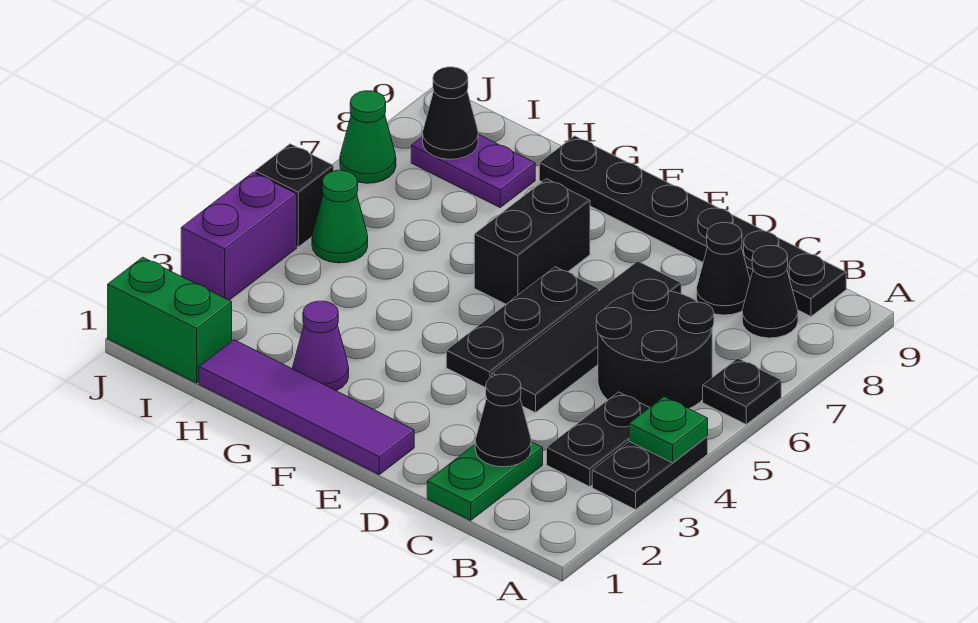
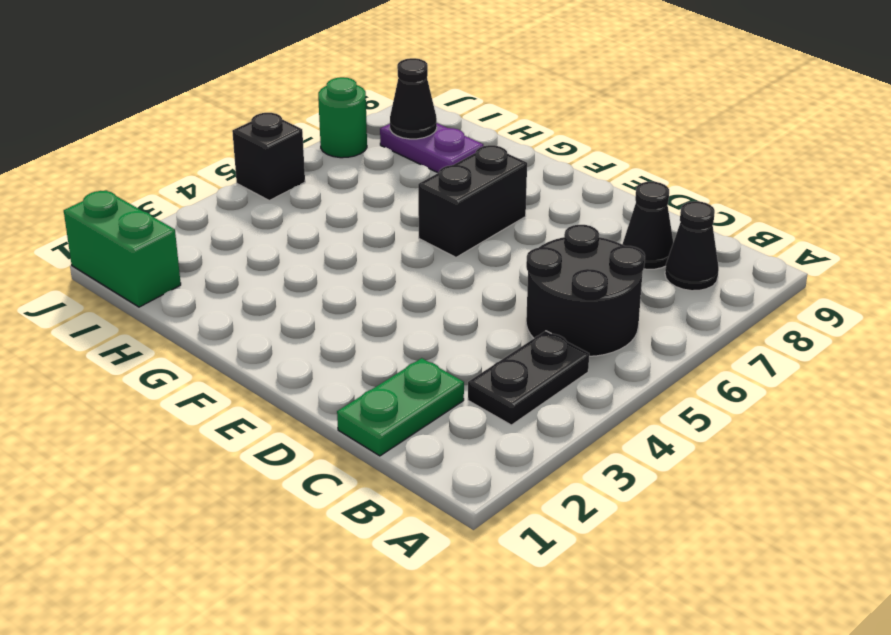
green 1x1 round brick [318,77,367,158] -> green 1x1 cone [340,91,396,183]
none -> black 1x2 plate [592,437,708,509]
none -> black 1x1 plate [703,358,781,424]
none -> black 1x6 plate [539,136,846,316]

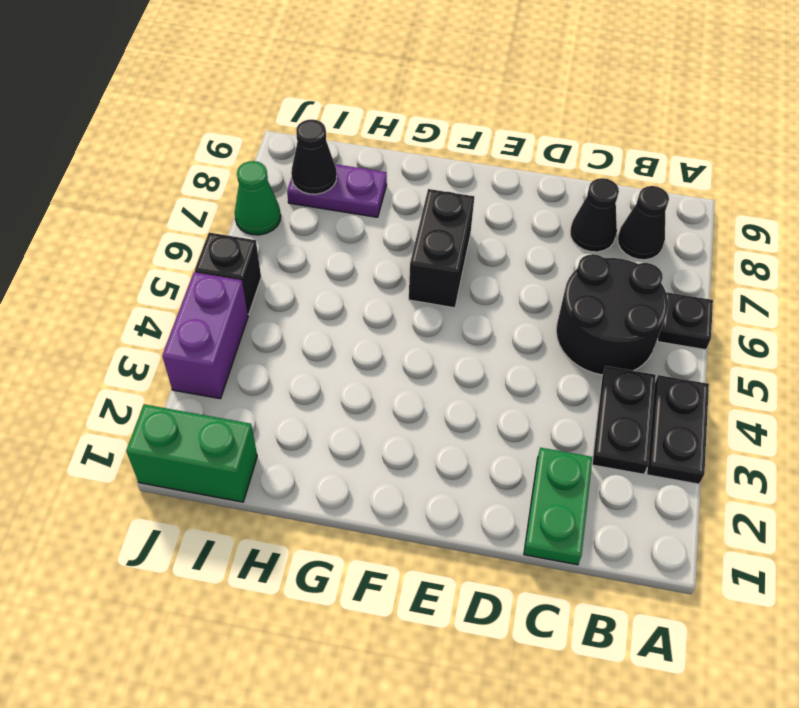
none -> black 1x6 plate [539,136,846,316]
none -> black 1x4 tile [492,261,681,413]
none -> purple 1x4 tile [199,340,414,475]

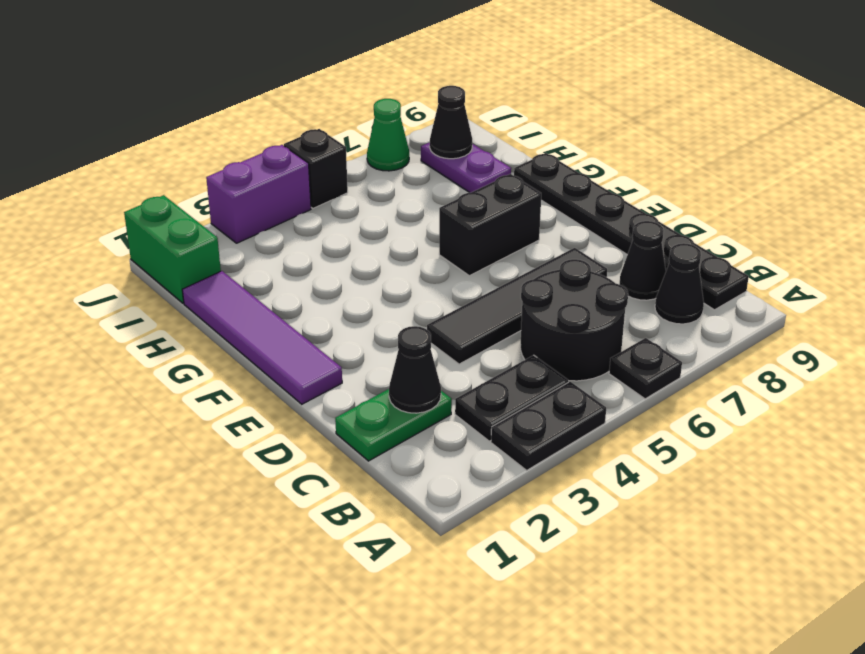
none -> black 1x3 plate [446,267,599,388]
none -> purple 1x1 cone [293,301,349,391]
none -> green 1x1 cone [312,170,368,263]

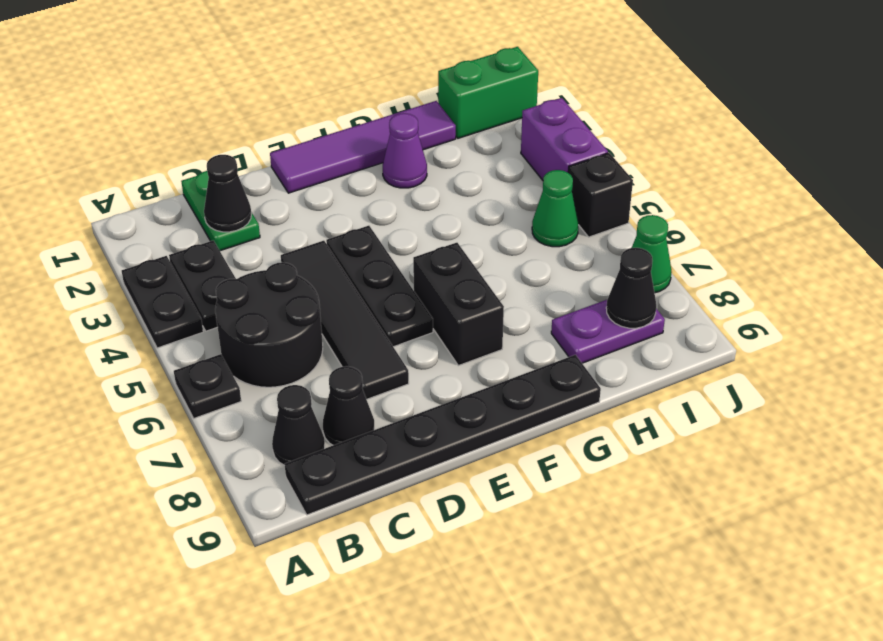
none -> green 1x1 plate [629,397,708,463]

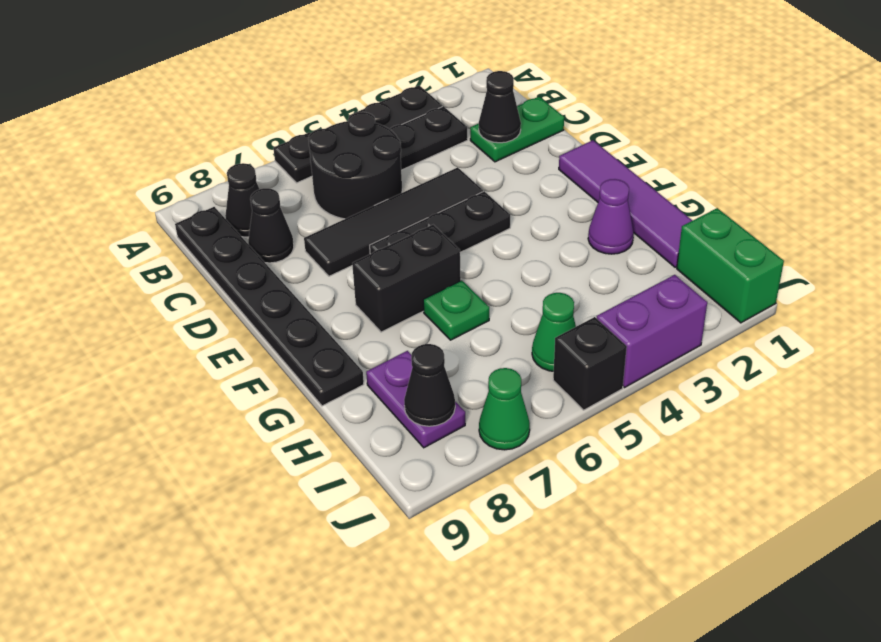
green 1x1 plate [423,280,489,340] -> green 1x1 plate moved to [629,397,708,463]

